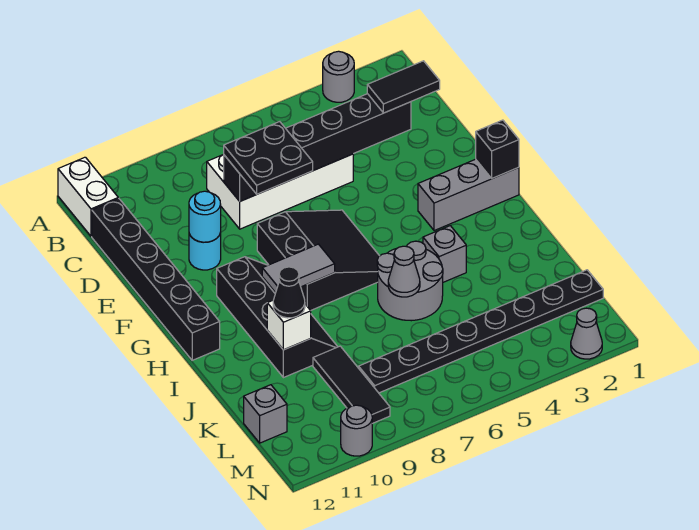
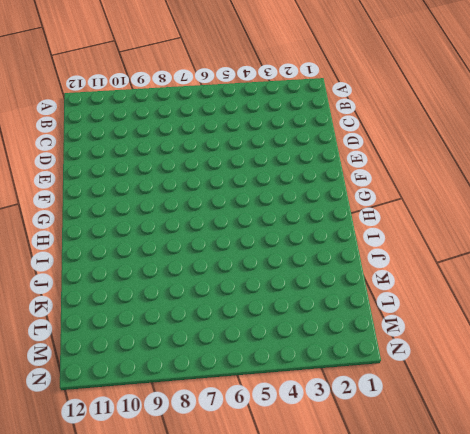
none -> grey 1x1 round brick [323,51,354,102]
none -> white 1x2 brick [58,157,118,236]
none -> white 2x4 brick [207,154,353,229]

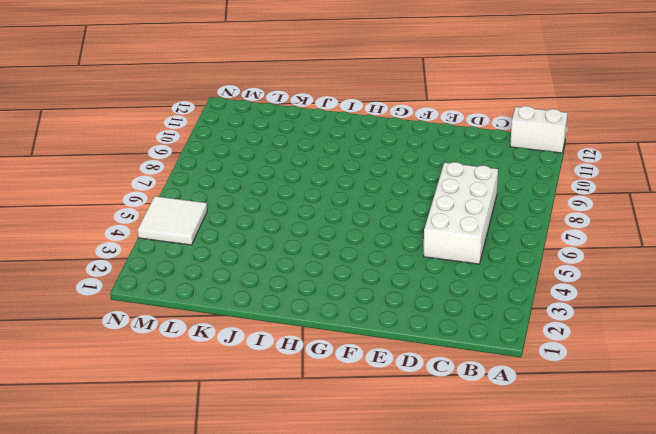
white 2x2 tile [138,196,207,245] -> none
none -> grey 1x1 round brick [323,51,354,102]
none -> black 1x6 brick [92,199,220,360]
none -> cyan 1x1 round brick [189,233,221,270]

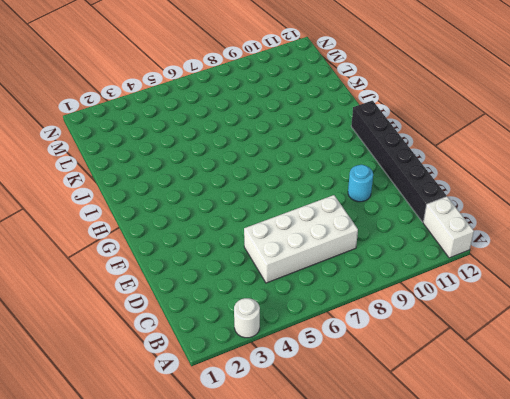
white 1x1 round brick [234,298,260,338] -> grey 1x1 round brick [323,51,354,102]
none -> black 3x3 slope [257,210,379,310]
none -> grey 1x3 brick [418,159,519,231]
none -> black 2x4 slope [217,257,338,378]

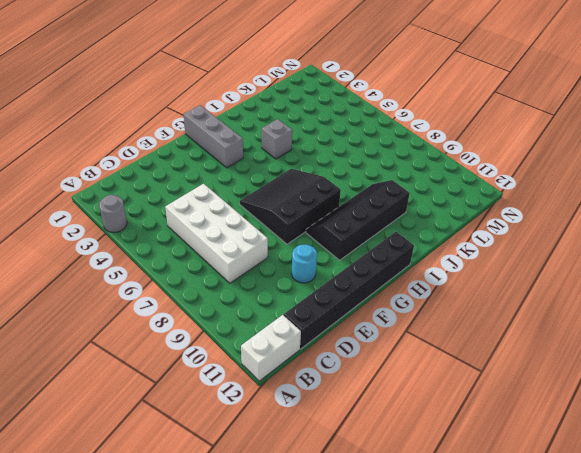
none -> grey 2x2 round brick [377,241,443,321]
none -> black 1x3 tile [313,346,390,424]
none -> black 1x8 plate [359,270,603,393]

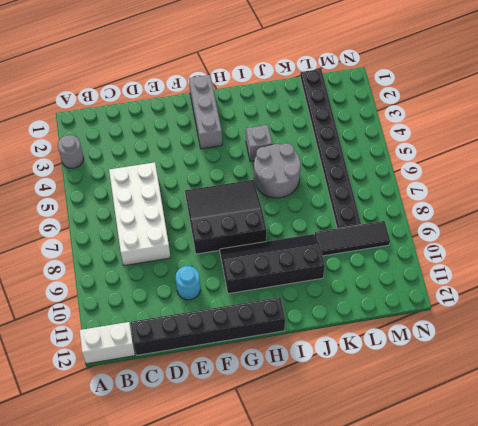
none -> grey 1x1 brick [244,385,287,443]
none -> grey 1x1 cone [571,308,602,359]
none -> grey 1x1 round brick [341,405,372,456]

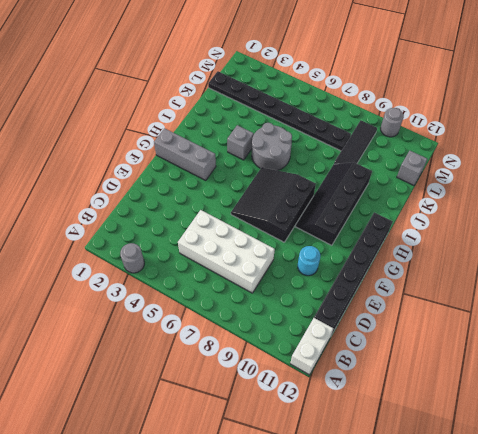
none -> grey 1x1 cone [571,308,602,359]
none -> black 1x6 brick [224,94,411,201]
none -> cyan 1x1 round brick [189,191,221,242]

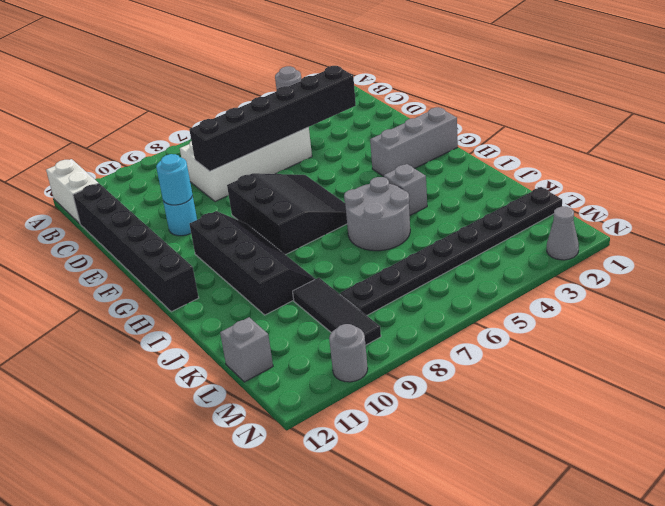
none -> black 1x1 brick [476,120,519,178]
none -> grey 1x2 tile [262,244,335,293]
none -> grey 1x1 cone [388,246,420,297]

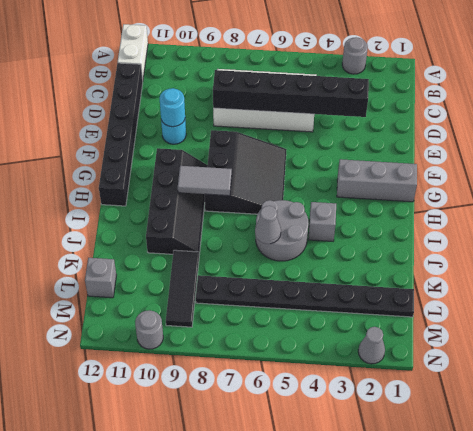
none -> black 1x1 brick [476,120,519,178]
none -> white 1x1 brick [267,301,311,350]
none -> black 1x2 tile [367,61,440,113]

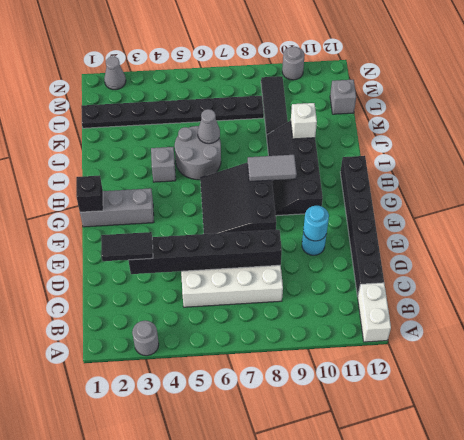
none -> black 2x2 plate [224,122,313,194]
none -> black 1x1 cone [273,267,305,318]

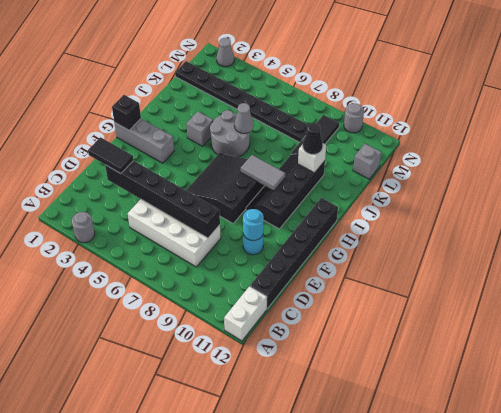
none -> black 2x2 plate [224,122,313,194]

